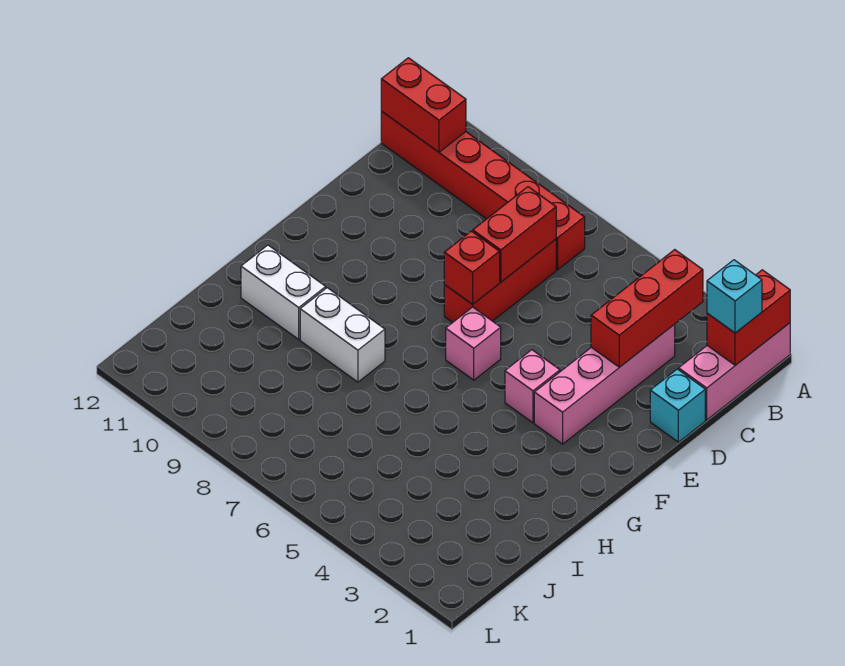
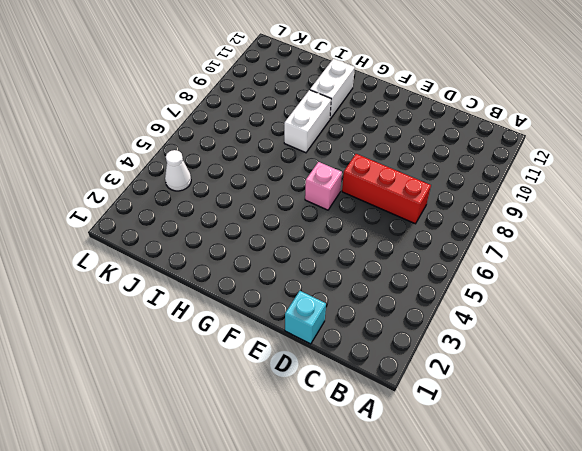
white 1x1 cone [165,150,191,191] -> none
none -> pink 1x3 brick [679,323,790,420]
none -> red 1x6 brick [381,111,585,270]
none -> pink 1x4 brick [534,325,675,444]

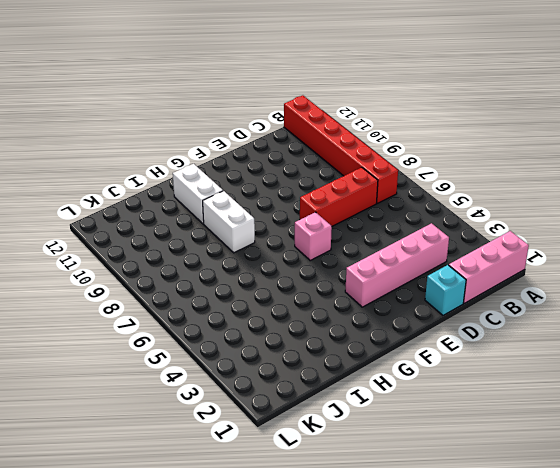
none -> pink 1x1 brick [505,350,560,423]
none -> red 1x2 brick [707,270,790,365]
none -> red 1x3 brick [591,250,703,367]

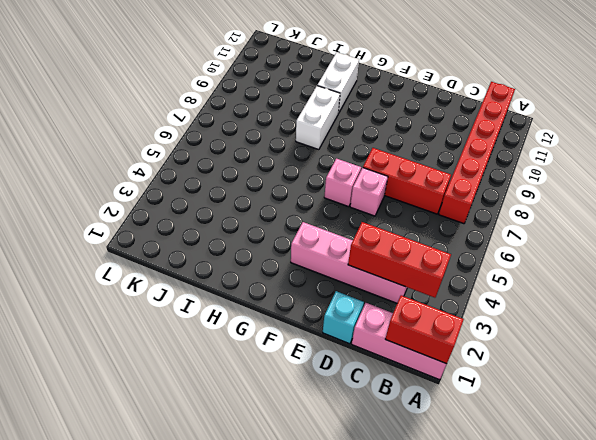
pink 1x1 brick [350,168,388,216] -> pink 1x1 brick moved to [505,350,560,423]
none -> red 1x2 brick [381,58,466,152]
none -> red 1x2 brick [473,187,556,282]
none -> red 1x1 brick [444,231,500,304]

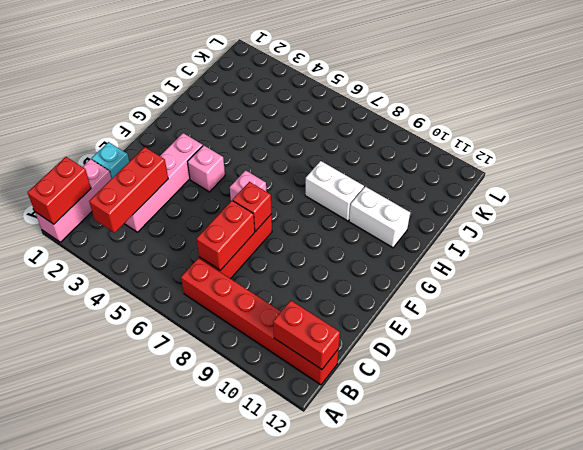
none -> cyan 1x1 brick [707,260,762,333]

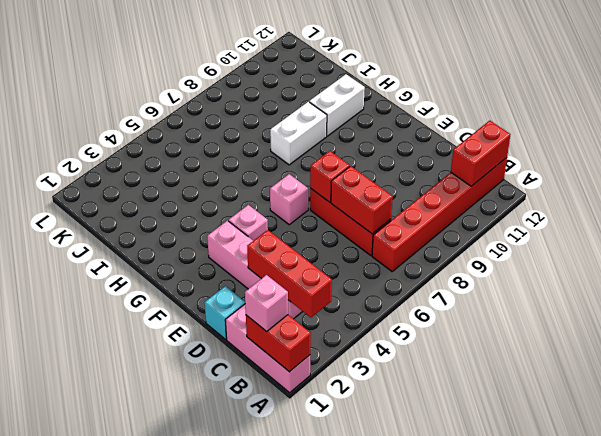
pink 1x1 brick [245,275,288,331] -> cyan 1x1 brick [707,260,762,333]

